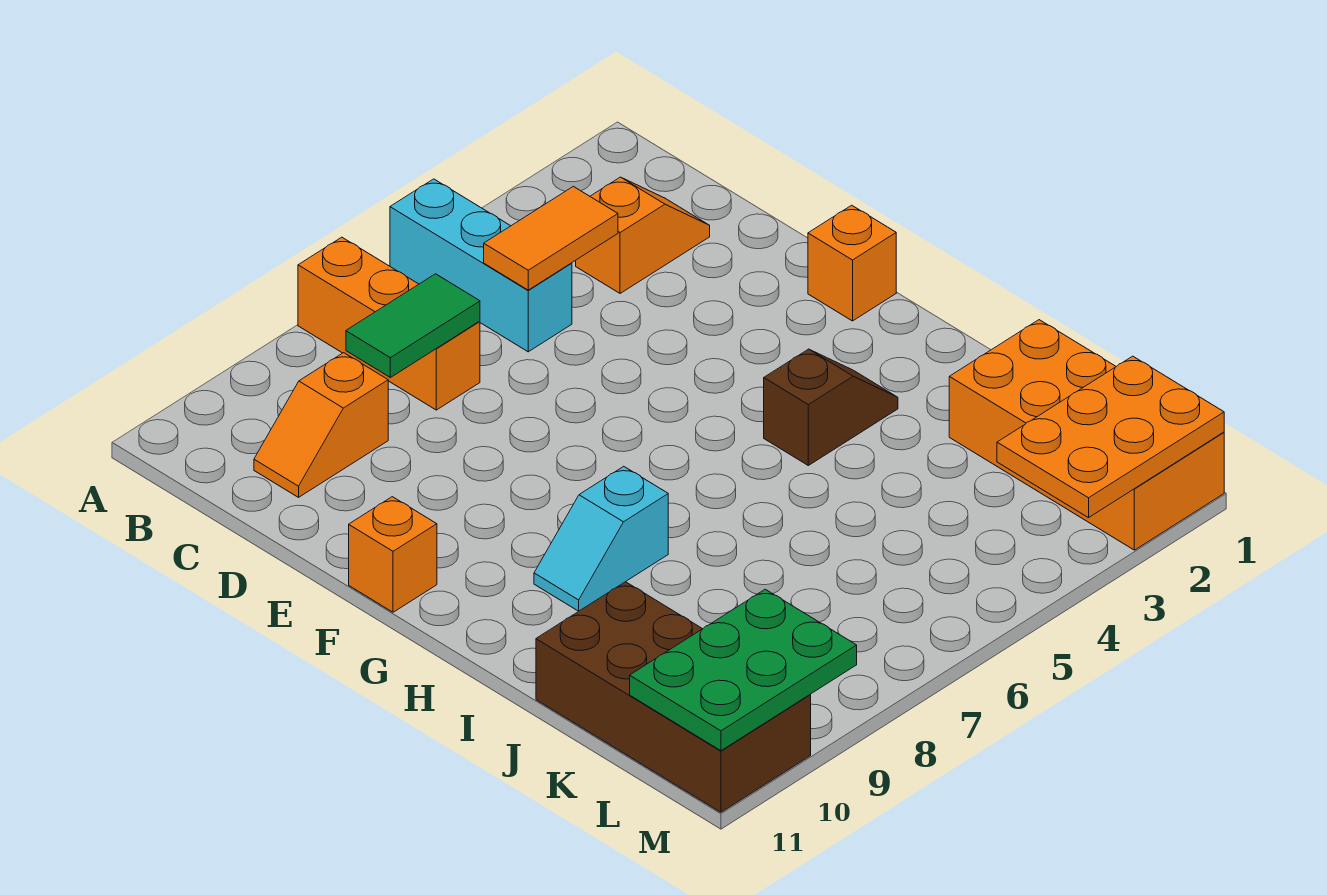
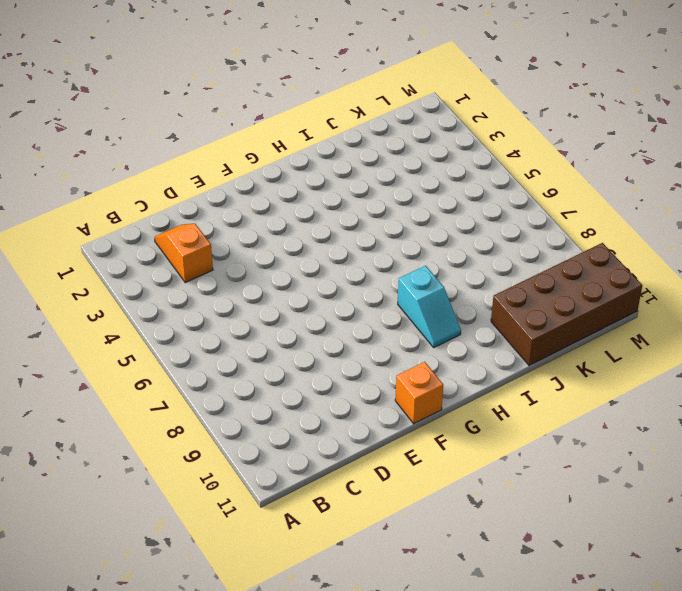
none -> cyan 1x3 brick [390,179,572,352]
none -> orange 1x3 brick [298,237,480,410]
none -> orange 1x2 slope [254,353,388,497]

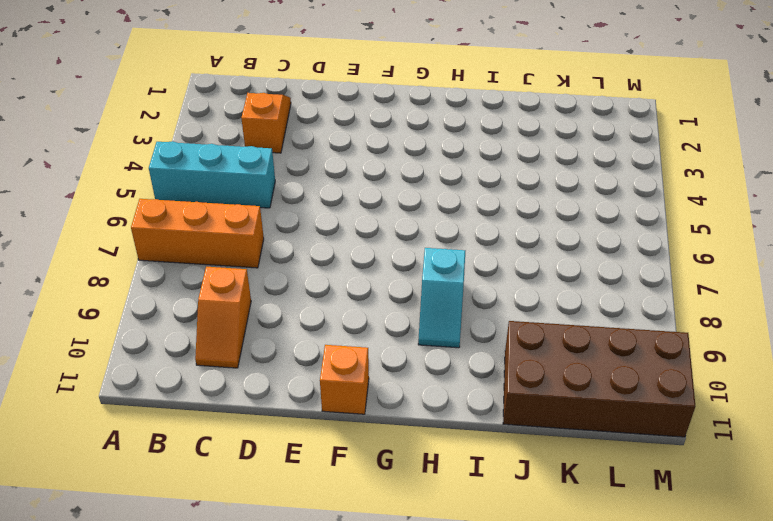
none -> orange 1x1 brick [808,205,896,321]
none -> brown 1x2 slope [764,349,898,465]
none -> orange 2x4 brick [949,320,1224,550]

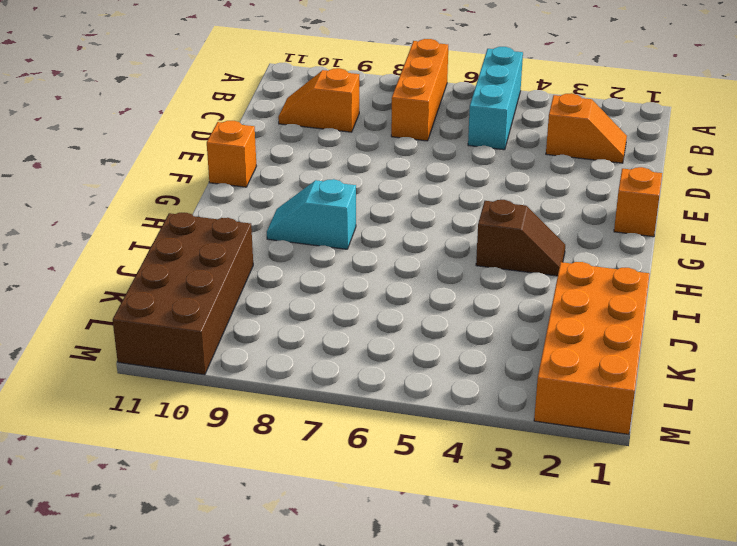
none -> orange 1x2 tile [484,186,618,290]
none -> green 1x2 tile [346,274,480,377]
none -> orange 2x3 plate [997,356,1224,518]

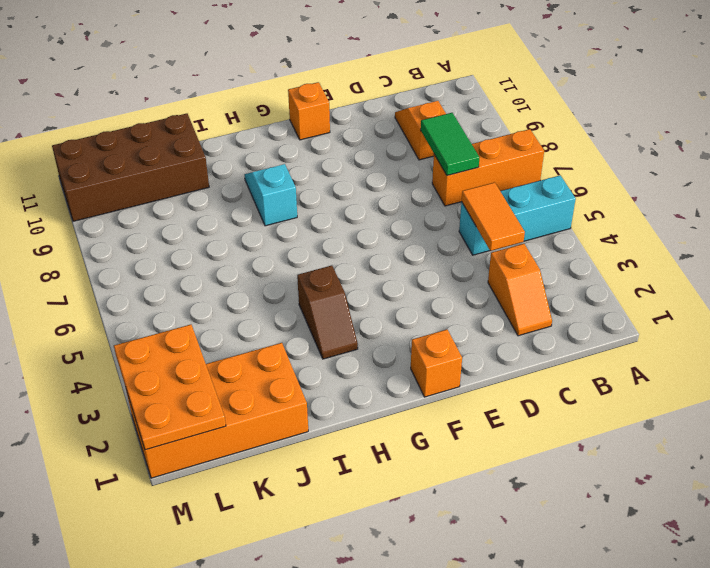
none -> green 2x3 plate [630,589,857,751]

